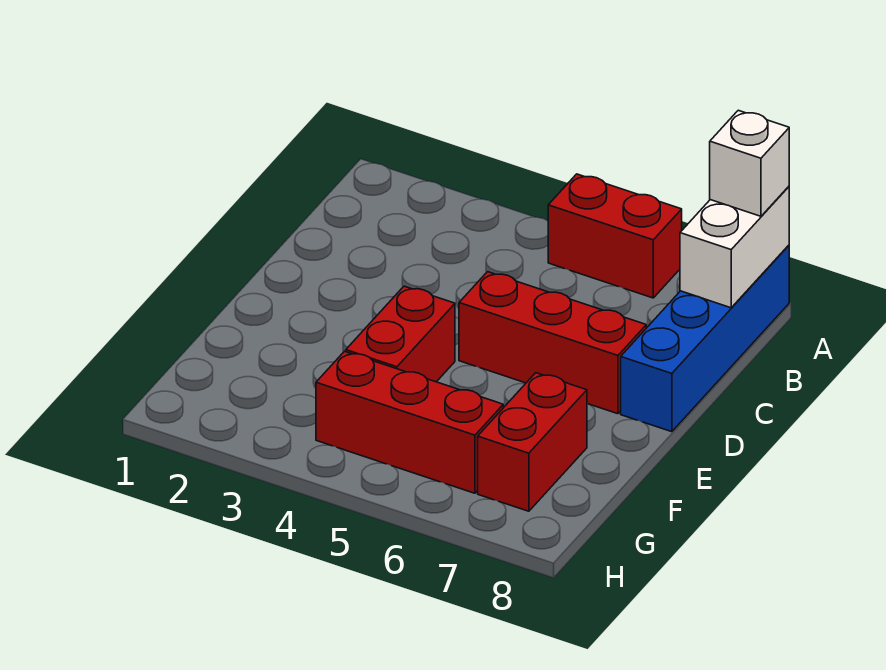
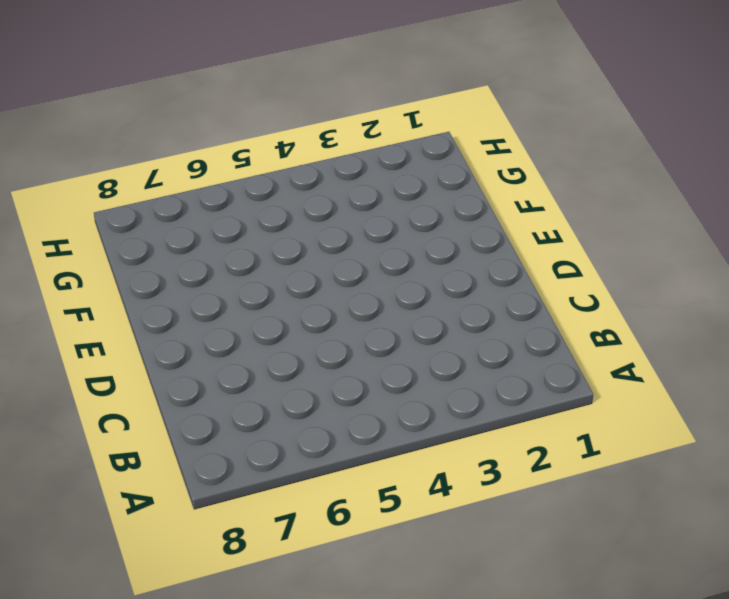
none -> red 1x2 brick [548,174,682,298]
none -> blue 1x4 brick [621,245,789,432]

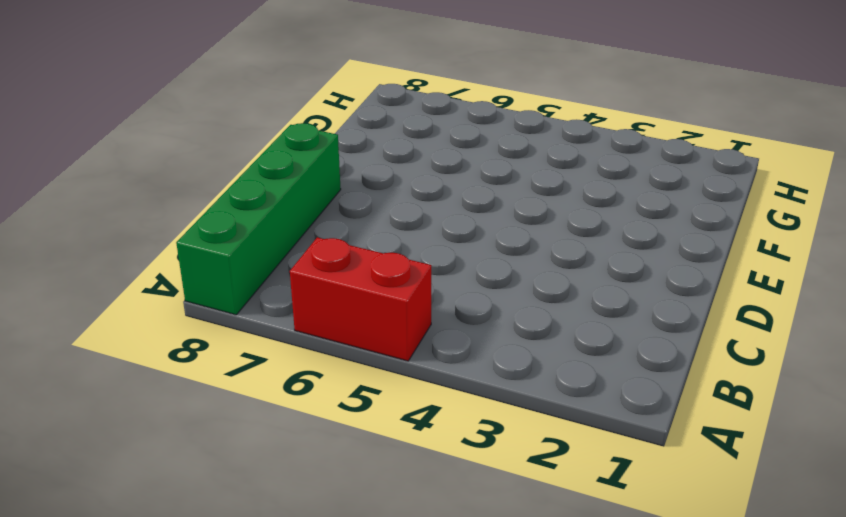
green 1x4 brick [176,123,341,315] -> blue 1x4 brick [621,245,789,432]
none -> red 1x3 brick [459,272,646,414]
none -> red 1x2 brick [346,286,455,382]

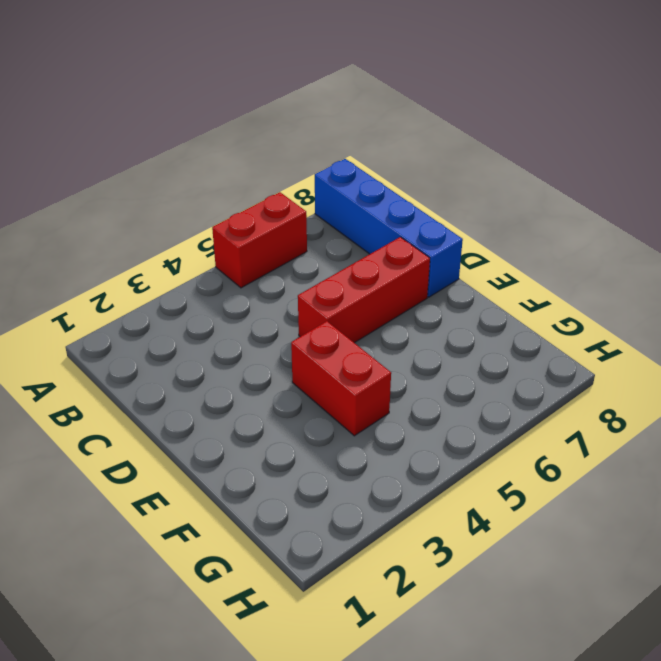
none -> red 1x2 brick [478,373,587,511]
none -> red 1x3 brick [316,351,503,493]

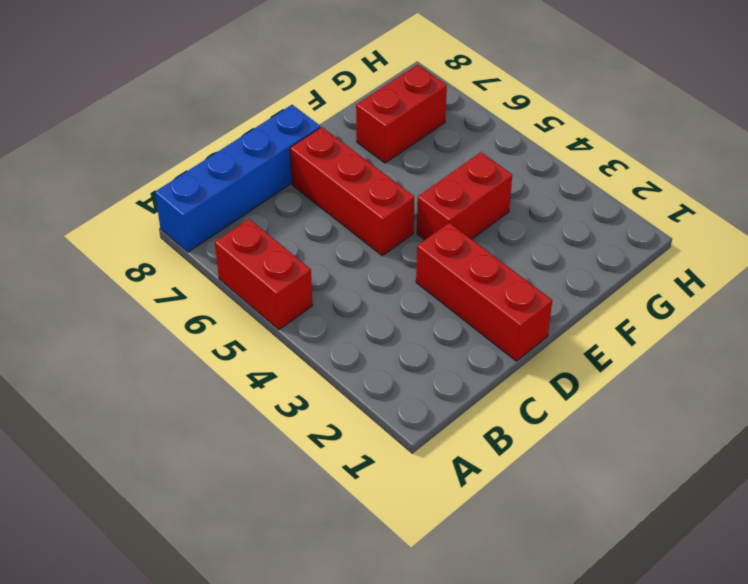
red 1x3 brick [416,223,552,361] -> red 1x3 brick moved to [316,351,503,493]
none -> white 1x2 brick [680,187,789,308]
none -> white 1x1 brick [710,110,789,216]

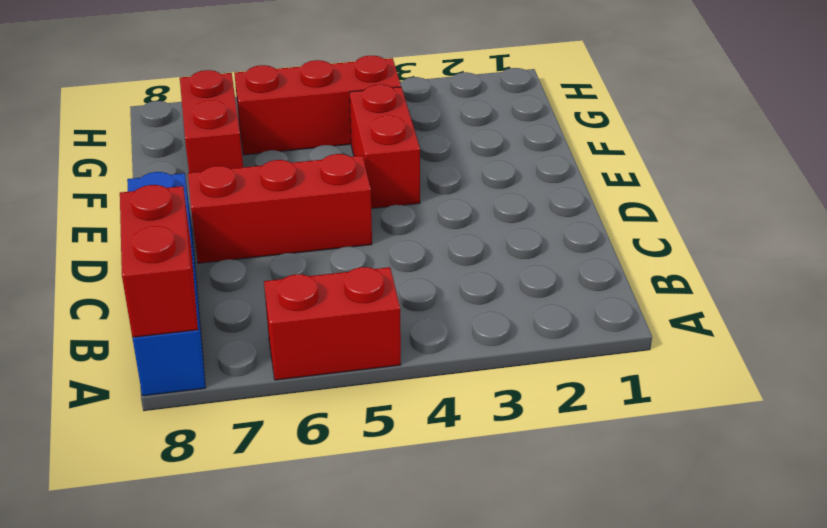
red 1x2 brick [120,185,198,337] -> white 1x2 brick [680,187,789,308]
none -> white 1x1 brick [710,110,789,216]

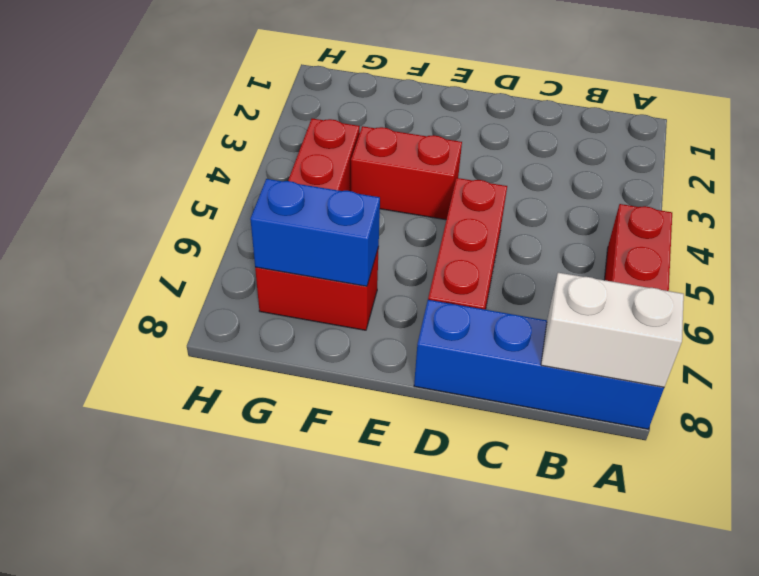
blue 1x2 brick [250,179,380,286] -> none
none -> white 1x1 brick [710,110,789,216]

